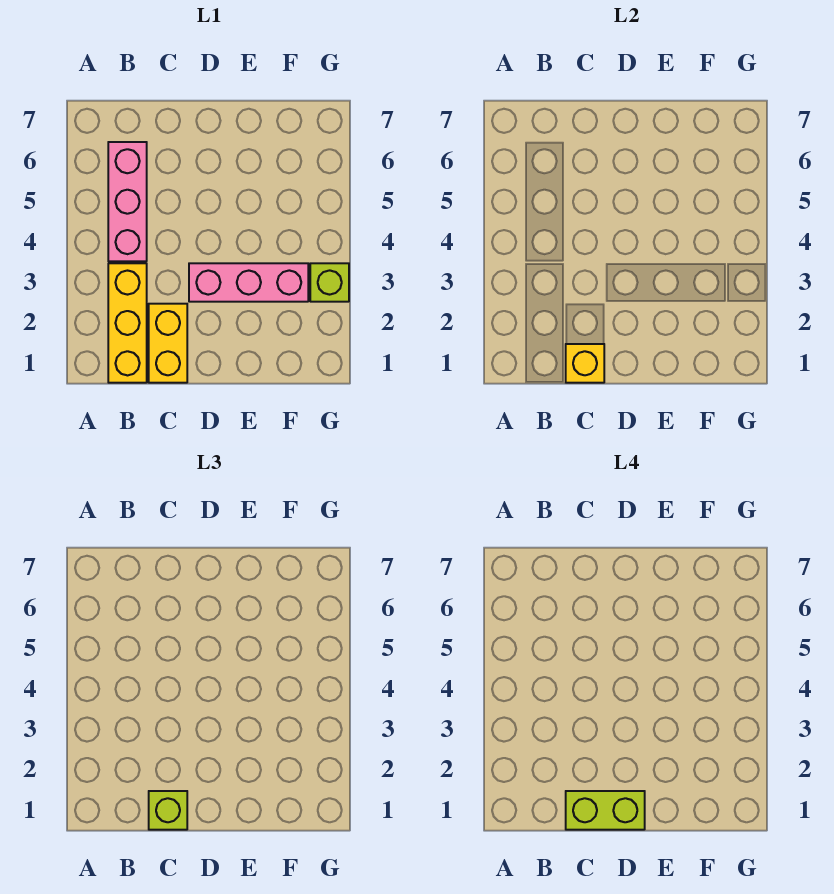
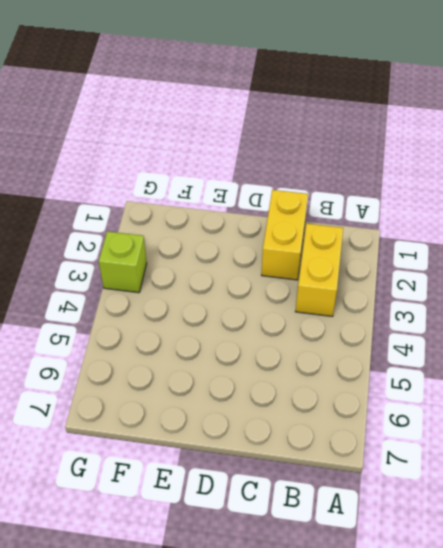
yellow 1x2 brick [295,224,343,316] -> yellow 1x3 brick [108,263,147,383]
none -> pink 1x3 brick [108,142,147,261]
none -> pink 1x3 brick [189,263,308,302]

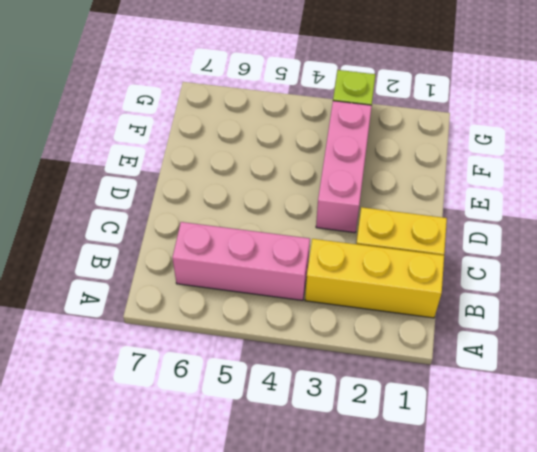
none -> yellow 1x1 brick [566,344,604,383]
none -> lime 1x1 brick [149,791,187,830]

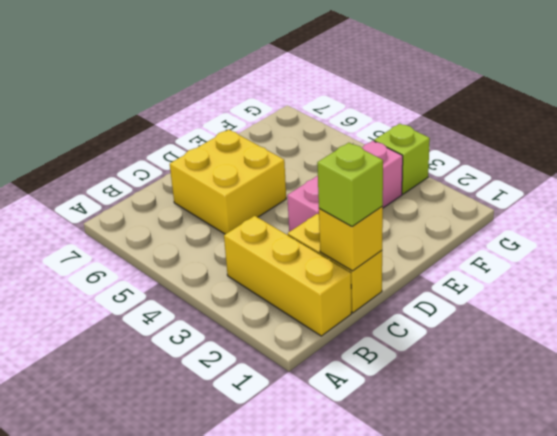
yellow 2x2 brick [170,130,286,234] -> none
none -> pink 1x3 brick [108,142,147,261]
none -> lime 1x2 brick [566,791,645,830]

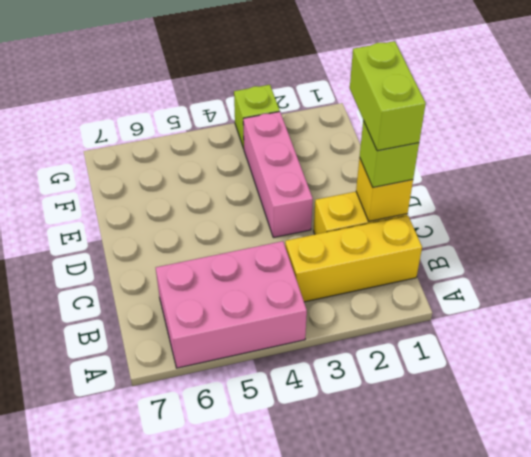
pink 2x3 brick [156,241,307,368] -> pink 1x3 brick [108,142,147,261]

